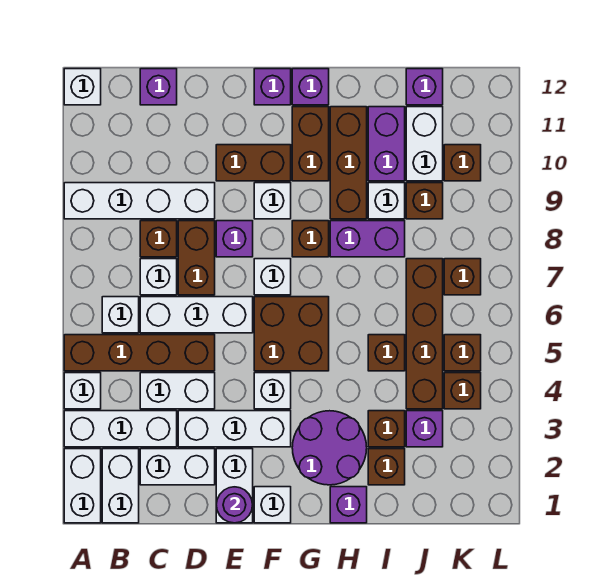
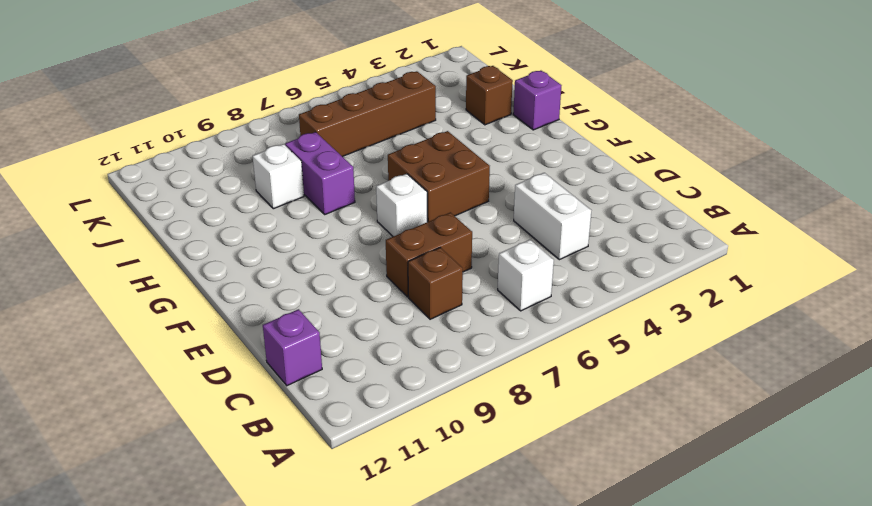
none -> white 1x2 brick [64,449,101,523]
none -> white 1x3 brick [64,411,177,447]
none -> white 1x1 brick [64,373,101,409]
none -> brown 1x4 brick [64,335,215,371]

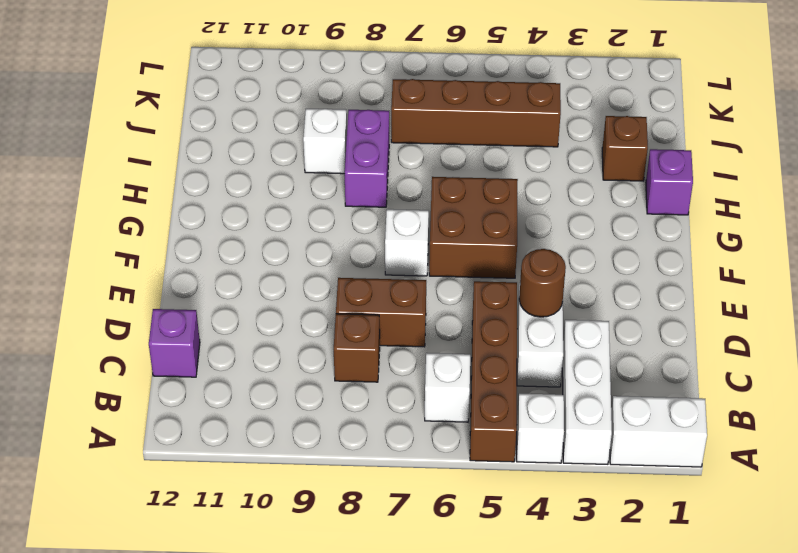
brown 1x1 round brick [519,249,566,317] -> none
none -> white 1x4 brick [64,183,215,219]
none -> white 1x1 brick [64,69,101,105]
none -> white 1x2 brick [102,449,139,523]
none -> white 1x2 brick [140,449,215,485]

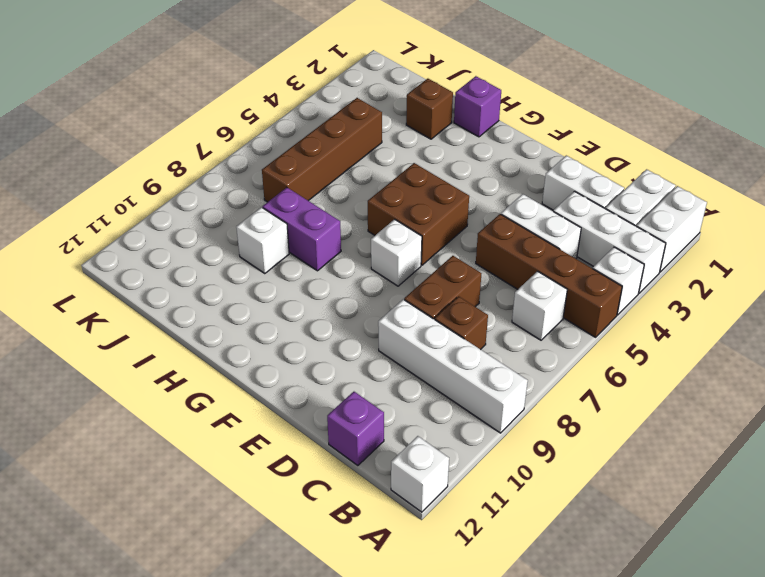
none -> white 1x3 brick [140,297,253,333]
none -> white 1x1 brick [140,259,177,295]
none -> white 1x3 brick [178,411,291,447]
none -> white 1x2 brick [216,449,253,523]

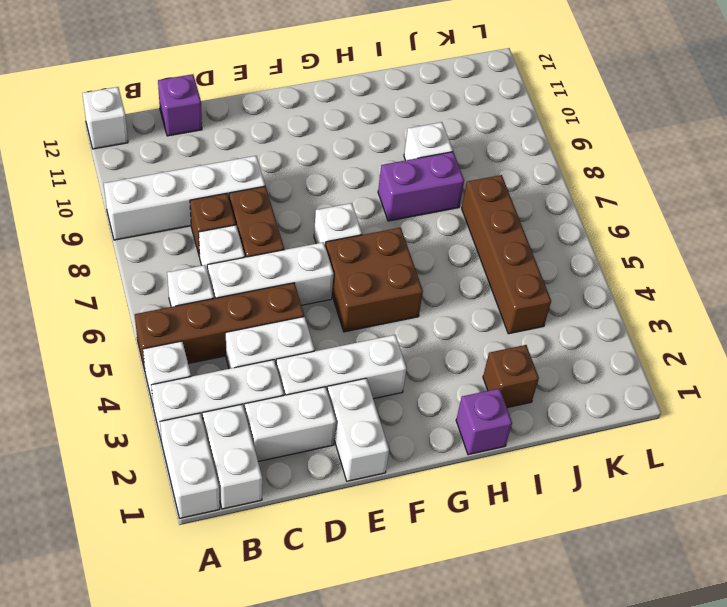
none -> purple 1x1 brick [216,221,253,257]
none -> brown 1x2 brick [216,145,291,181]
none -> white 1x1 brick [254,487,291,523]
none -> white 1x1 brick [254,373,291,409]

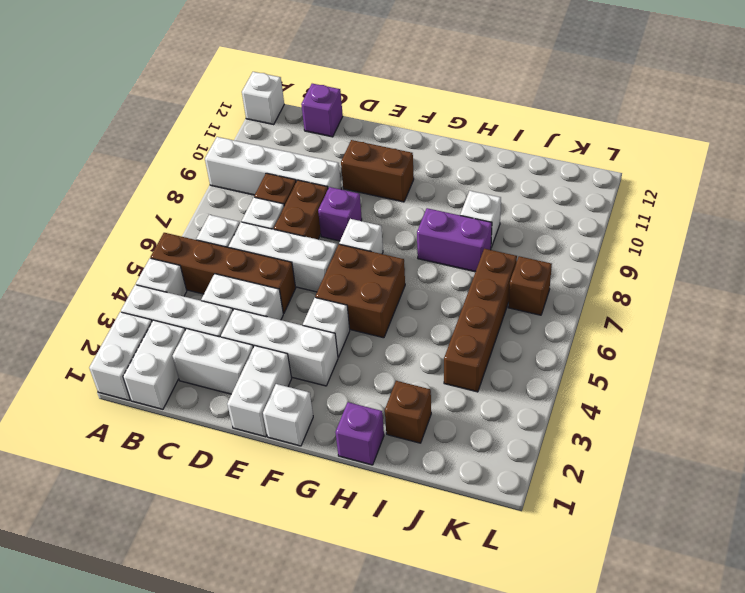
none -> white 1x1 brick [254,183,291,219]
none -> purple 1x1 brick [254,69,291,105]
none -> purple 2x2 round brick [292,411,367,485]
none -> brown 1x1 brick [292,221,329,257]

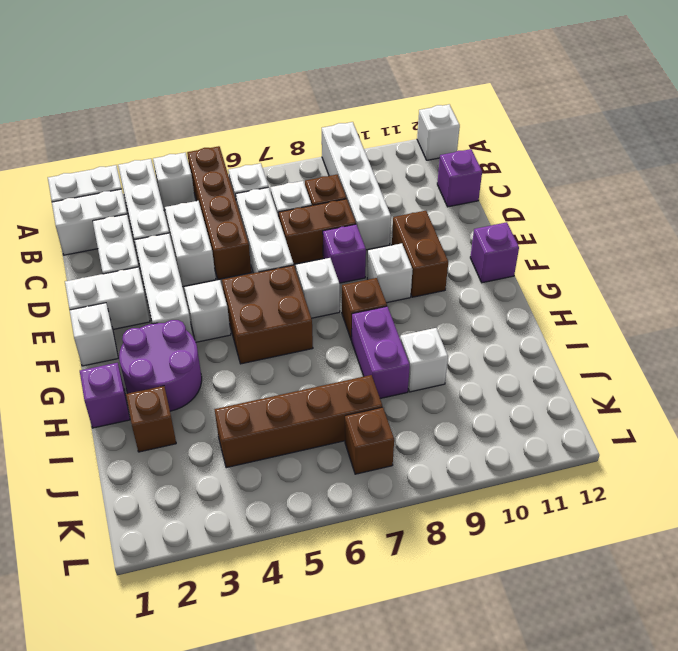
none -> brown 1x2 brick [292,107,329,181]
none -> purple 1x1 brick [292,69,329,105]
none -> brown 1x3 brick [330,107,367,219]
none -> brown 1x1 brick [368,411,405,447]

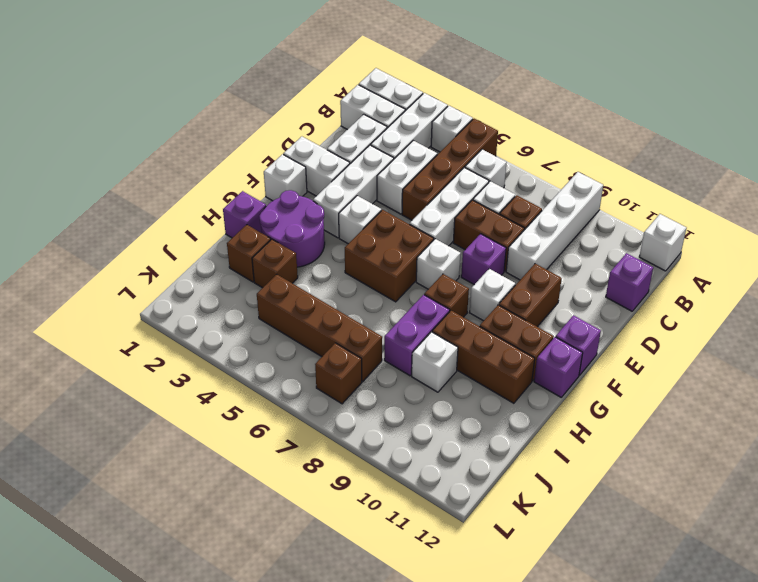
none -> brown 1x1 brick [368,335,405,371]
none -> purple 1x2 brick [368,107,405,181]
none -> purple 1x1 brick [406,411,443,447]
none -> brown 1x1 brick [406,183,443,219]

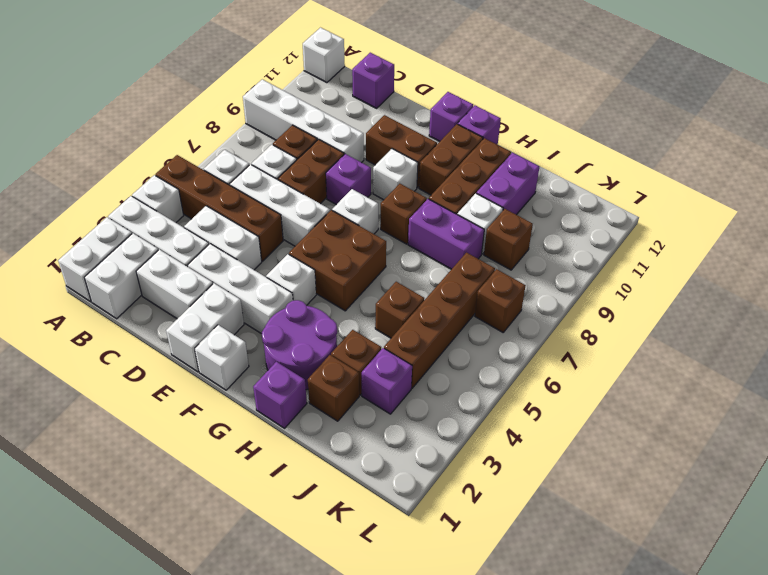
none -> white 1x2 brick [406,107,443,181]
none -> purple 1x1 brick [406,69,443,105]
none -> brown 1x1 brick [444,373,481,409]
none -> brown 1x1 brick [444,335,481,371]

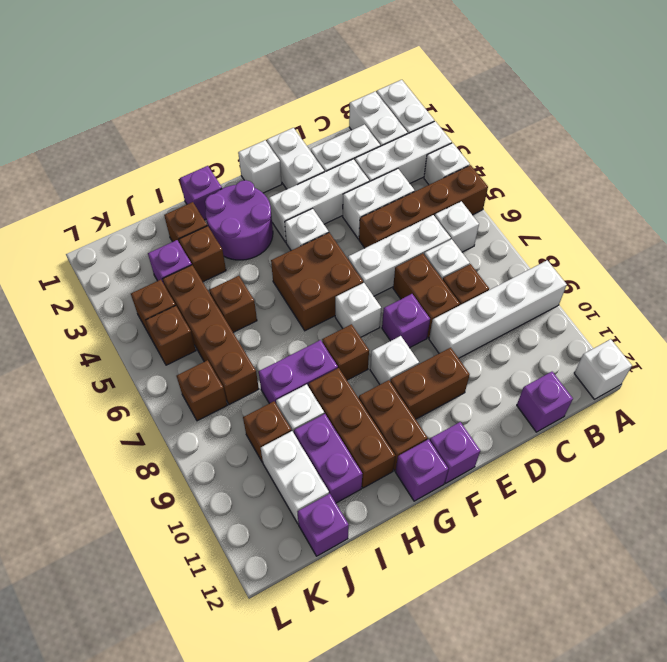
none -> brown 1x1 brick [444,145,481,181]
none -> purple 1x1 round brick [216,487,253,523]

